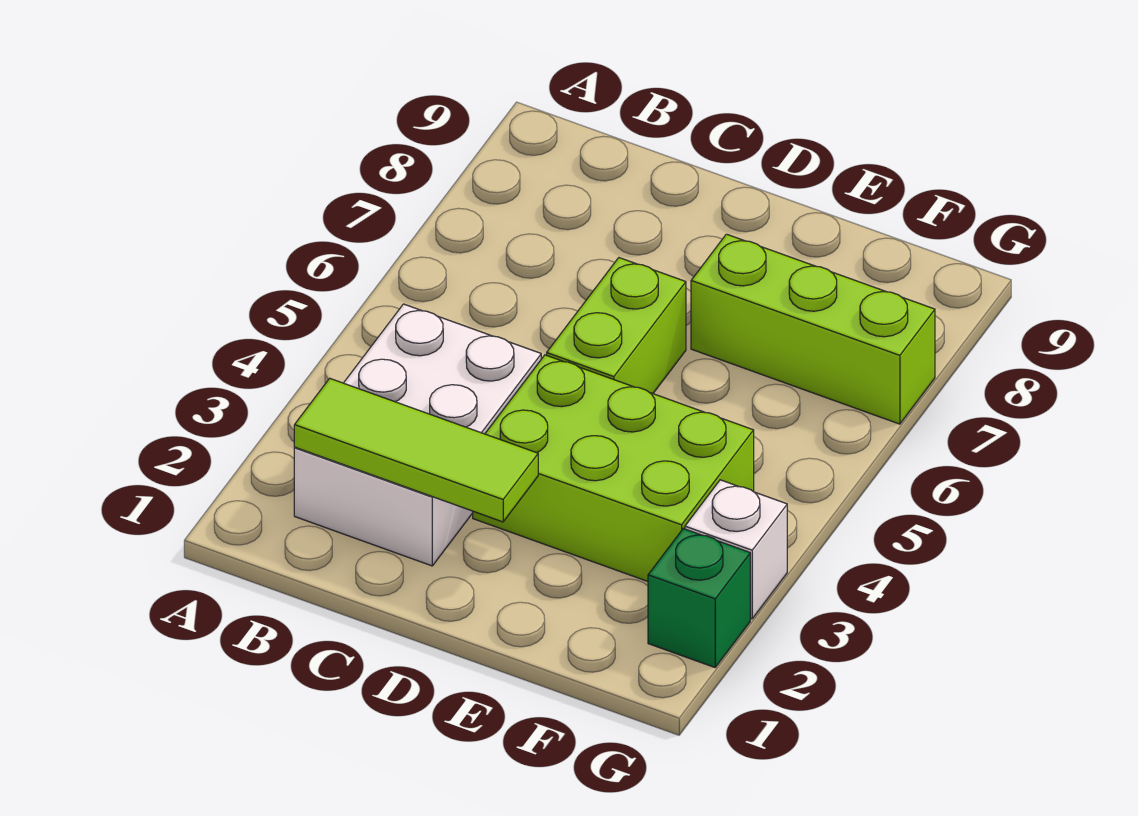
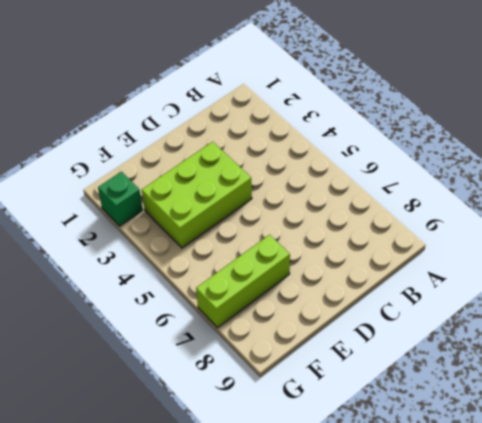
none -> white 2x3 brick [294,304,541,566]
none -> lime 1x2 brick [547,258,686,394]

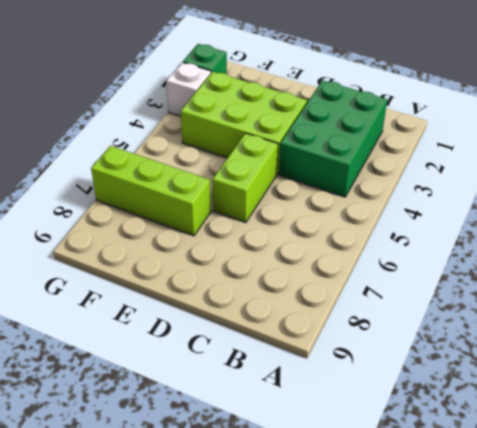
green 2x3 brick [279,80,387,197] -> white 2x3 brick [294,304,541,566]
none -> lime 1x3 tile [294,378,538,522]

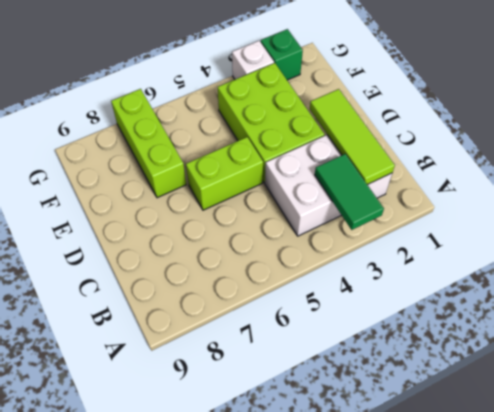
green 1x2 tile [315,154,384,230] -> none

